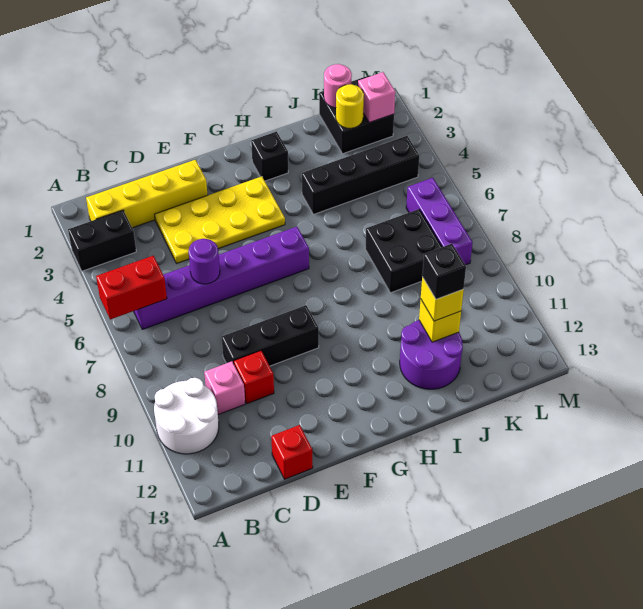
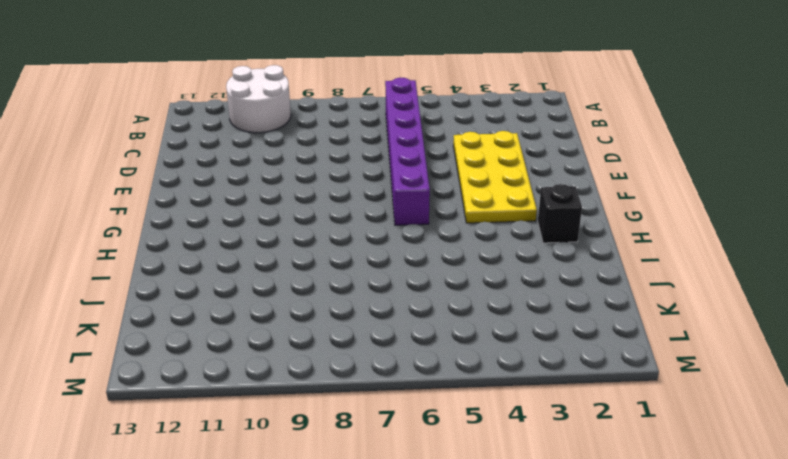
none -> black 1x2 brick [68,210,136,271]
none -> yellow 1x4 brick [86,160,207,228]
none -> pink 1x1 brick [204,361,245,415]

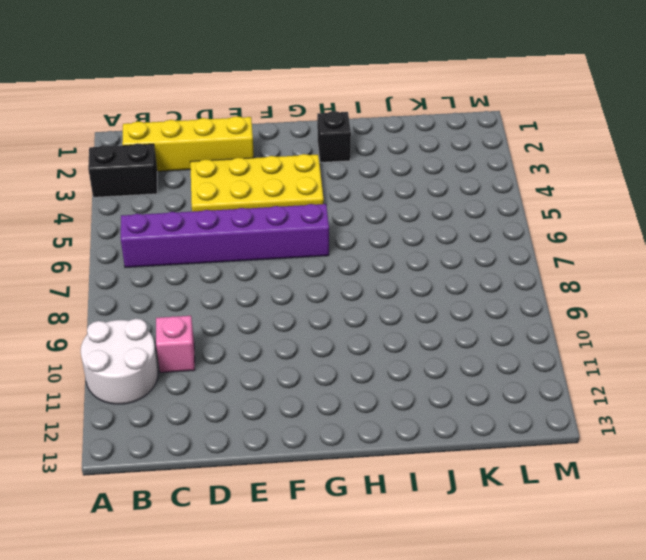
none -> black 1x3 brick [221,305,319,366]
none -> red 1x1 brick [234,351,274,404]
none -> red 1x1 brick [271,425,313,479]

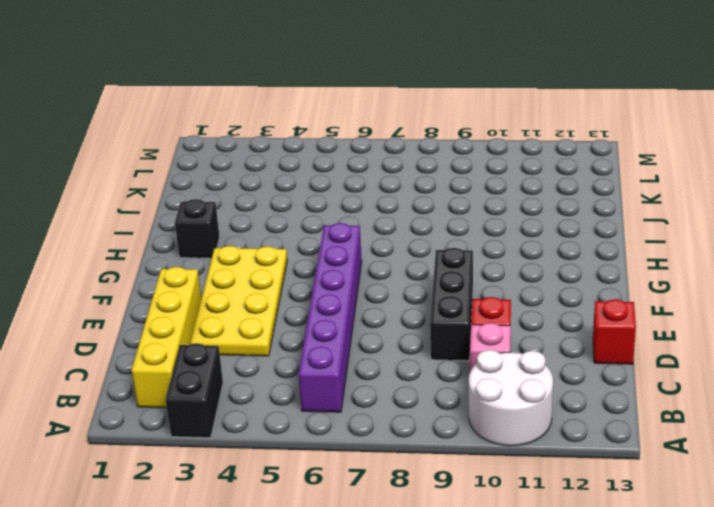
none -> black 1x4 brick [302,136,419,214]
none -> purple 2x2 round brick [400,320,463,389]
none -> black 2x2 brick [365,209,442,293]

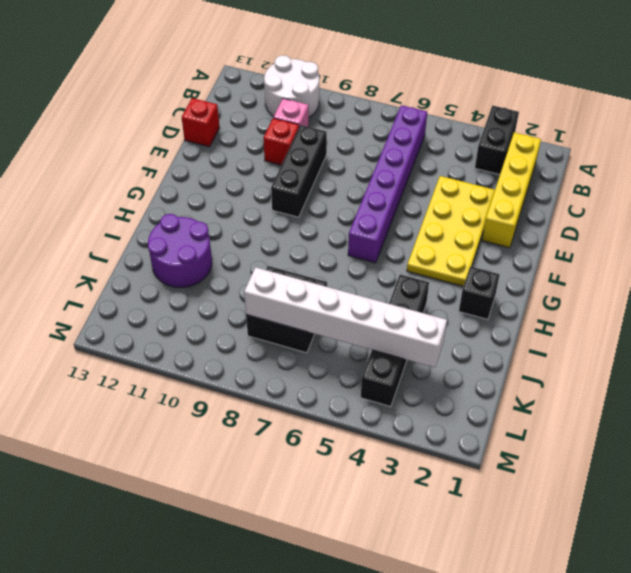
white 1x6 brick [244,267,447,368] -> none
none -> black 2x2 brick [319,75,394,154]
none -> purple 1x3 brick [406,178,473,265]
none -> red 1x2 brick [96,256,167,319]

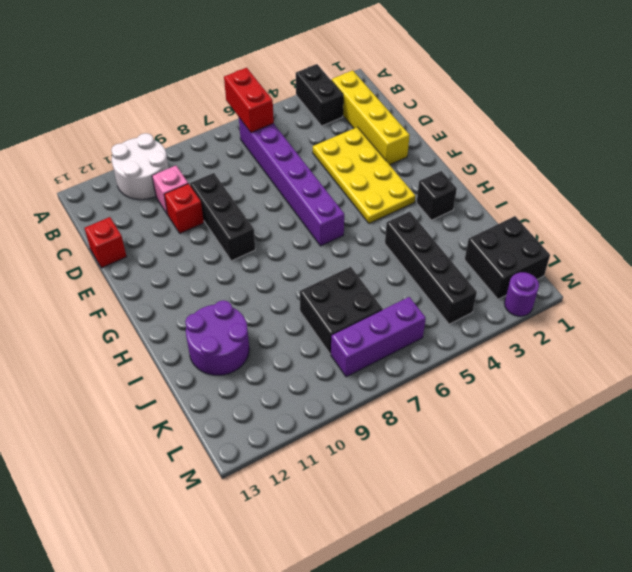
purple 1x1 round brick [505,272,539,316] -> purple 1x1 round brick moved to [189,239,220,284]
none -> yellow 1x1 brick [419,300,461,342]
none -> pink 1x1 round brick [324,64,352,108]
none -> yellow 1x1 round brick [336,84,364,128]

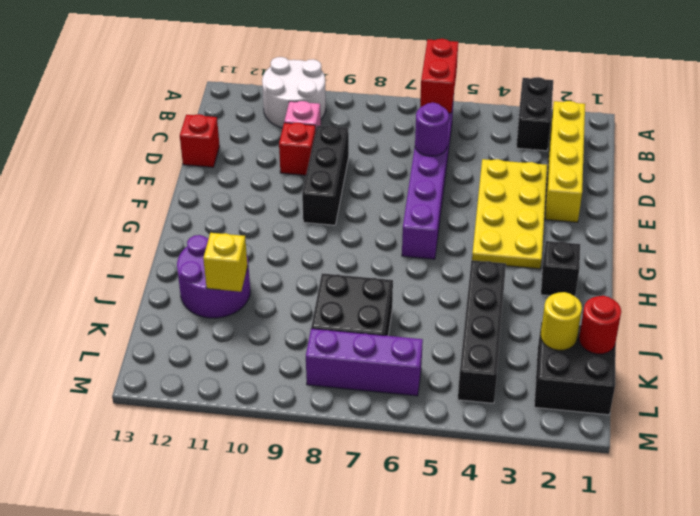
red 1x1 round brick [579,296,621,354] -> pink 1x1 round brick [324,64,352,108]
none -> pink 1x1 brick [358,72,395,123]
none -> yellow 1x1 brick [421,277,464,321]
none -> black 1x1 brick [422,244,466,299]

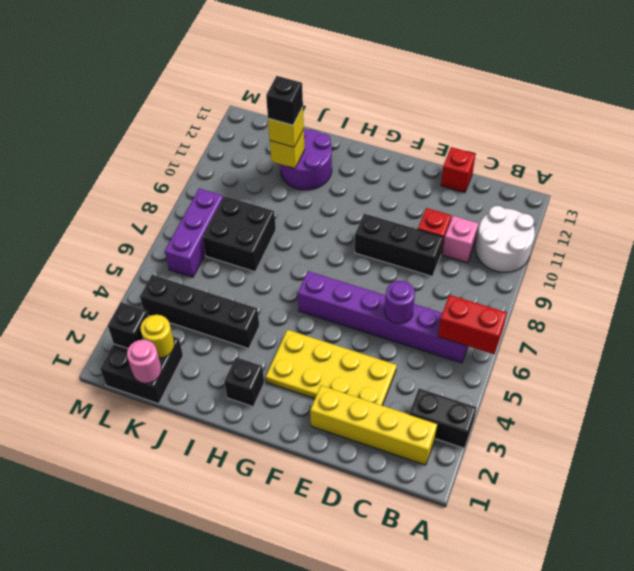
black 1x1 brick [108,302,148,348] -> pink 1x1 brick [358,72,395,123]

